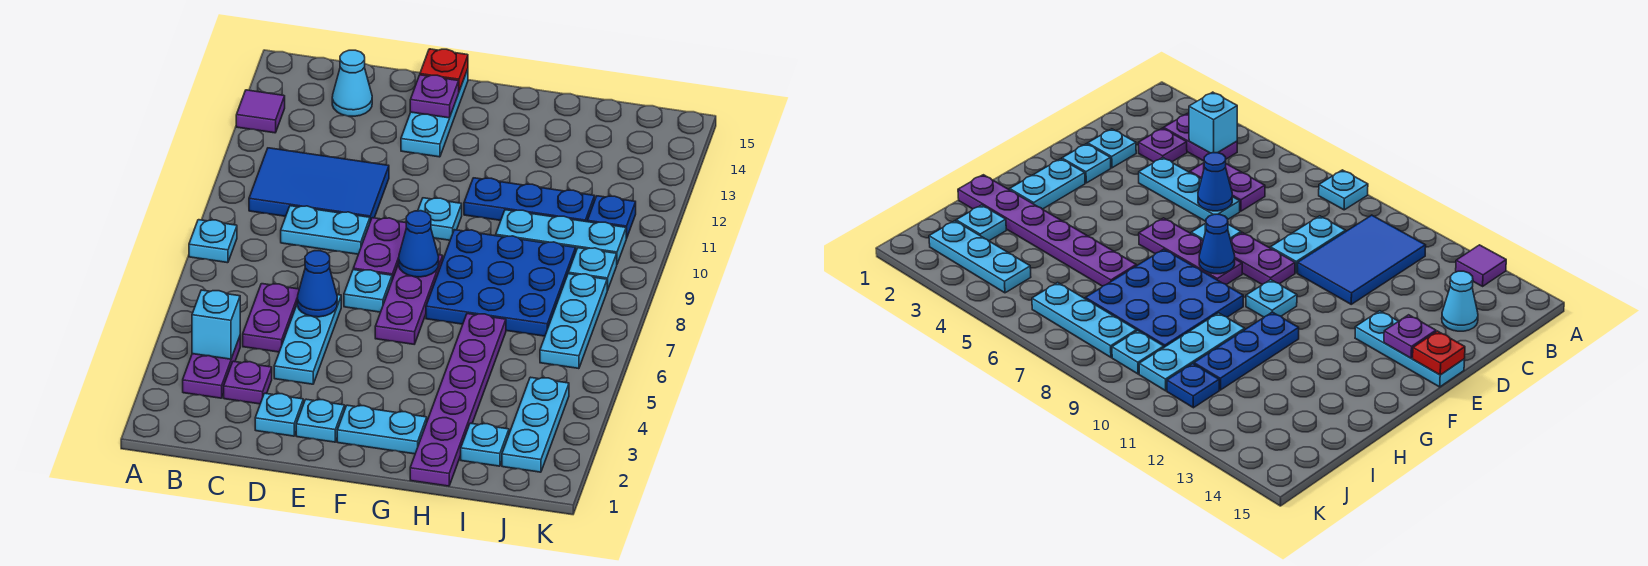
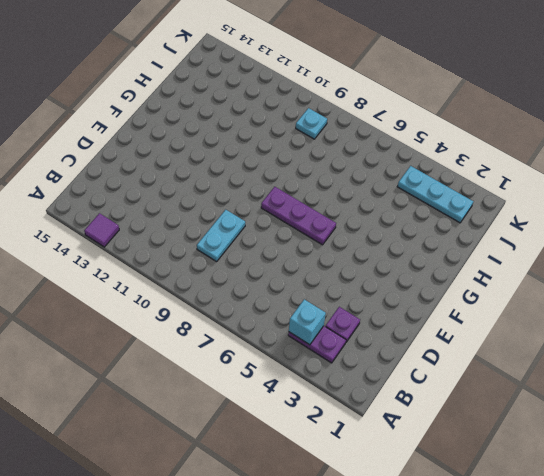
none -> cyan 1x1 plate [189,220,237,263]
none -> blue 2x3 tile [249,148,389,221]
none -> purple 1x2 plate [243,284,299,352]
none -> cyan 1x1 cone [332,50,372,116]

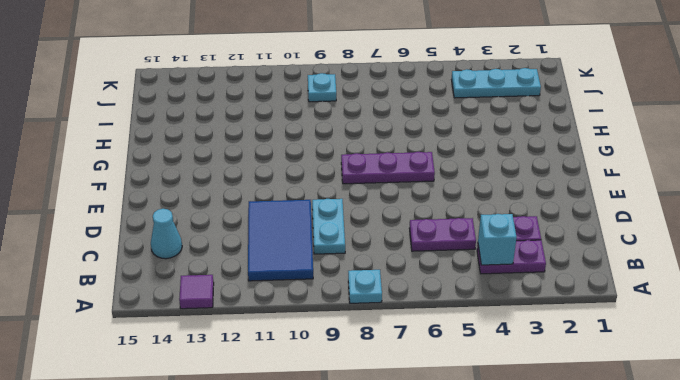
none -> cyan 1x1 plate [255,393,303,436]
none -> cyan 1x3 plate [274,295,341,384]
none -> cyan 1x1 plate [296,399,345,442]
none -> cyan 1x1 plate [344,270,392,312]

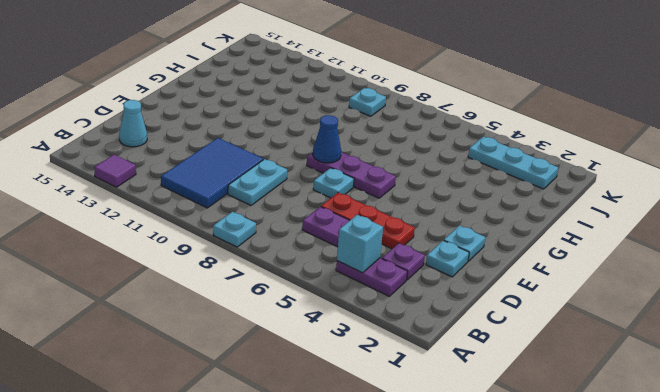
red 1x3 plate [321,193,415,249] -> cyan 1x3 plate [274,295,341,384]
none -> purple 1x2 plate [353,218,406,280]
none -> cyan 1x3 plate [401,69,468,157]
none -> cyan 1x2 plate [337,405,427,454]
none -> cyan 1x1 plate [418,198,462,240]

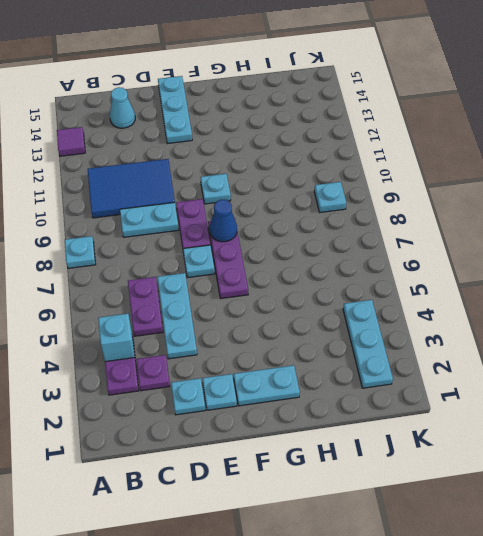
none -> blue 3x3 plate [426,230,576,336]
none -> blue 1x3 plate [464,178,595,222]
none -> purple 1x6 plate [410,314,506,486]
none -> cyan 1x3 plate [496,210,626,264]

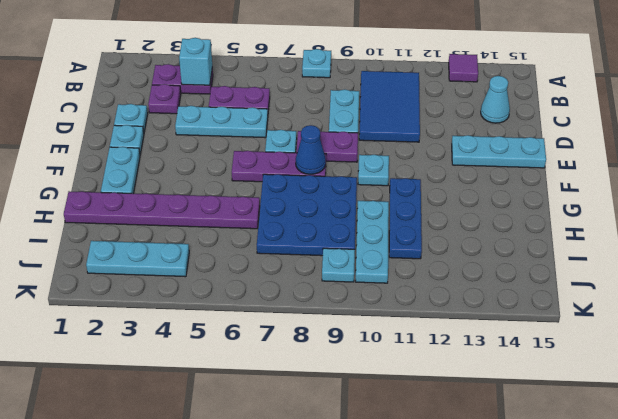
none -> cyan 1x1 plate [461,423,509,466]
none -> cyan 1x3 plate [540,274,607,369]
none -> blue 1x1 plate [588,196,636,239]
none -> blue 1x1 cone [297,251,337,317]

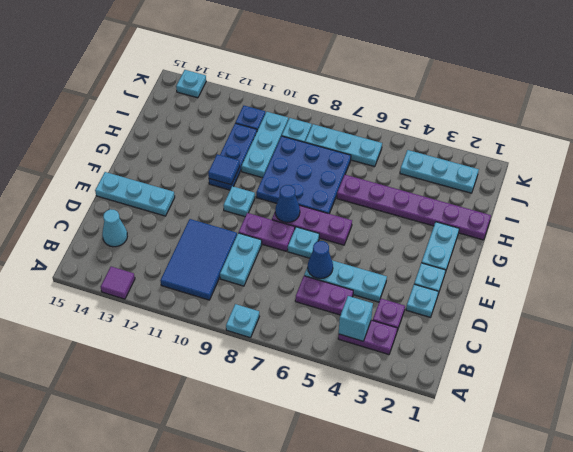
blue 1x1 tile [208,154,240,185] -> none
cyan 1x1 plate [176,70,206,98] -> cyan 1x1 plate moved to [461,423,509,466]
none -> purple 1x1 plate [410,75,459,118]
none -> red 1x1 plate [420,49,468,91]

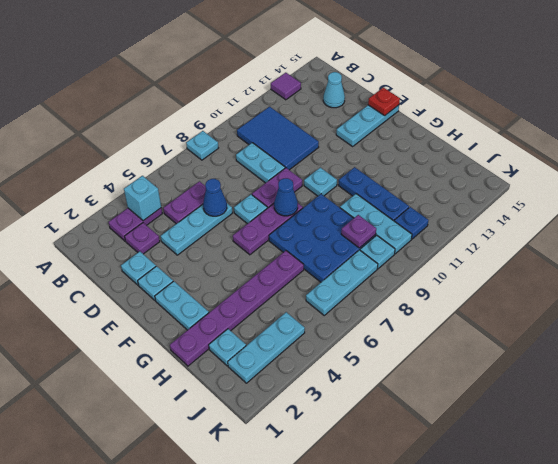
purple 1x1 plate [341,215,376,248] -> purple 1x1 plate moved to [410,75,459,118]

